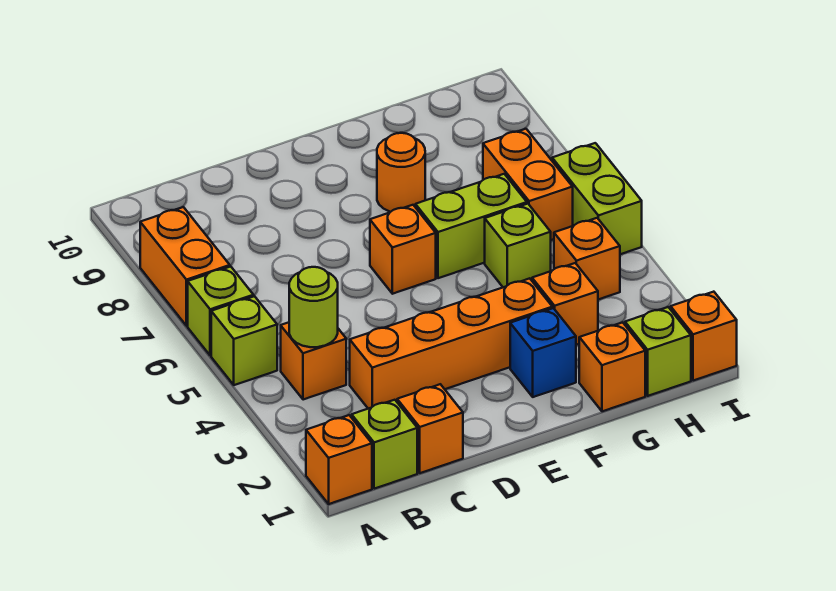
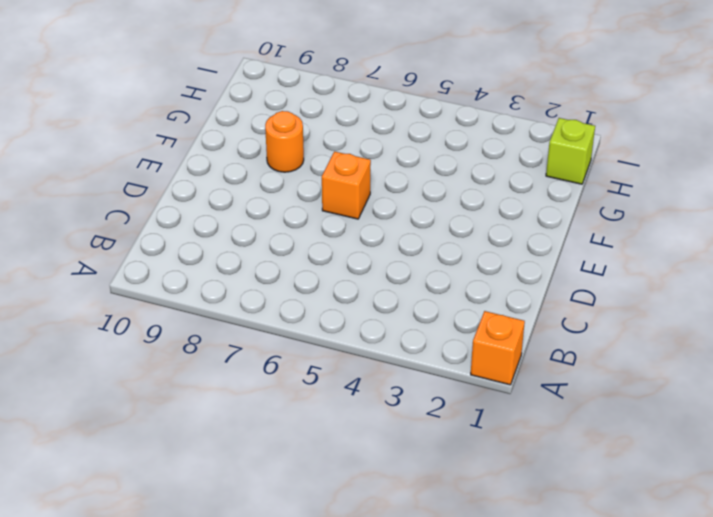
none -> lime 1x1 brick [211,296,277,385]
none -> lime 1x1 brick [188,267,254,356]
none -> orange 1x2 brick [140,207,230,326]

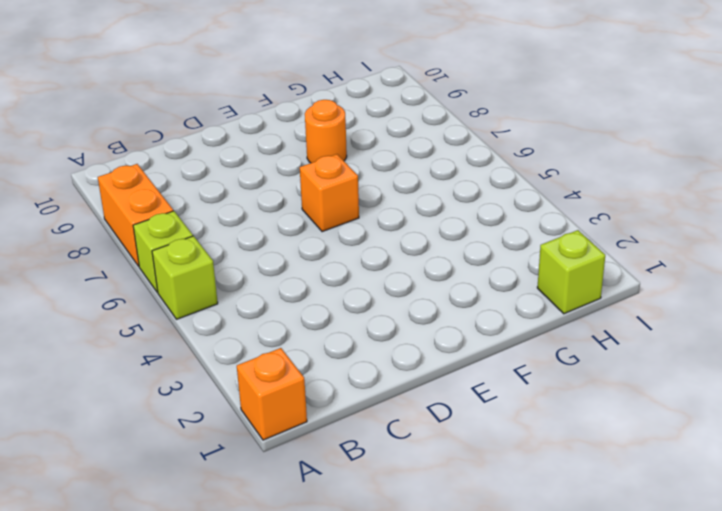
none -> lime 1x1 brick [352,400,417,489]
none -> orange 1x1 brick [281,322,346,400]
none -> orange 1x1 brick [397,384,463,473]

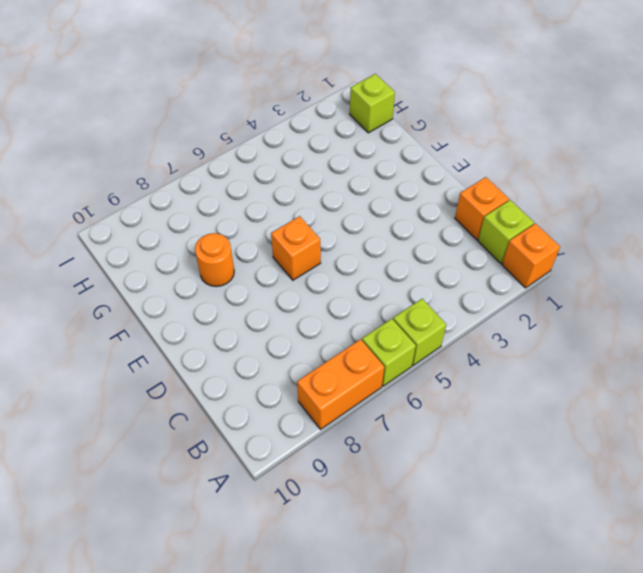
none -> orange 1x1 brick [281,322,346,400]
none -> orange 1x4 brick [350,278,552,409]
none -> blue 1x1 brick [510,308,576,397]

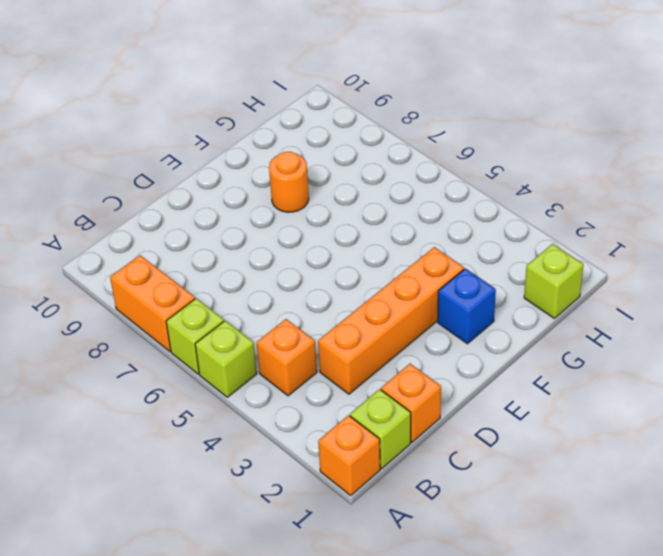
none -> orange 1x1 brick [370,205,436,294]
none -> lime 1x2 brick [415,174,527,278]
none -> orange 1x1 brick [579,322,645,411]

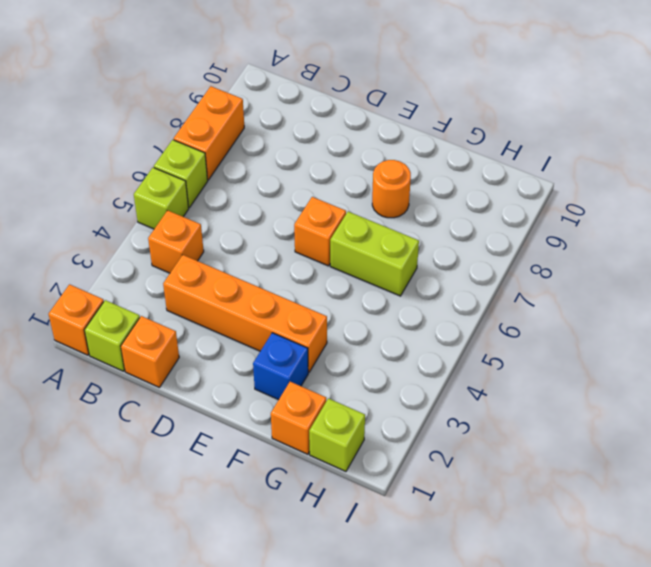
none -> orange 1x1 brick [532,263,598,345]
none -> lime 1x1 brick [485,204,551,287]
none -> orange 1x1 brick [554,218,620,300]

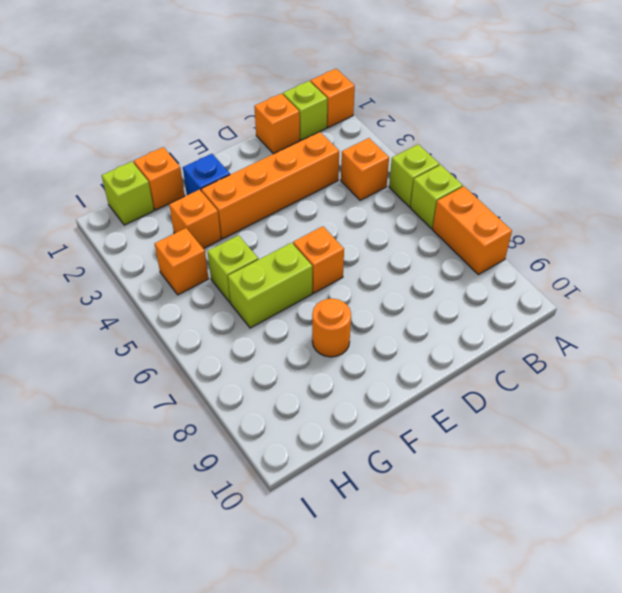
none -> orange 1x2 brick [483,129,573,240]
none -> orange 1x1 brick [671,292,737,381]
none -> lime 1x2 brick [552,143,642,254]

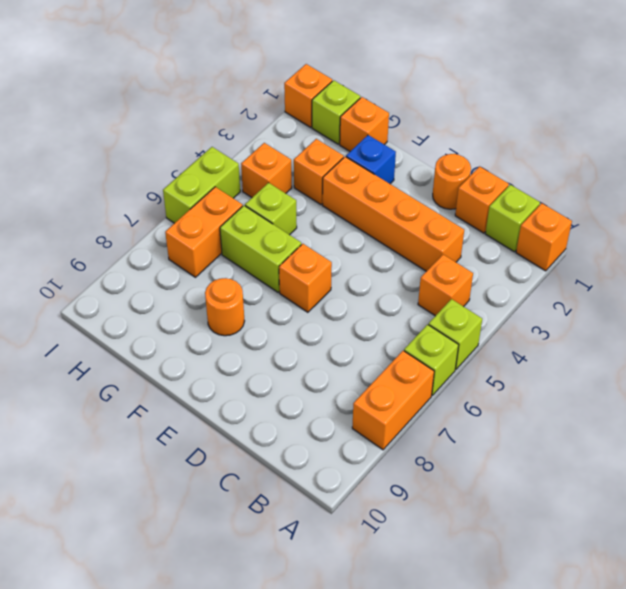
orange 1x1 round brick [433,154,471,209] -> none
none -> lime 1x1 round brick [289,267,338,347]

